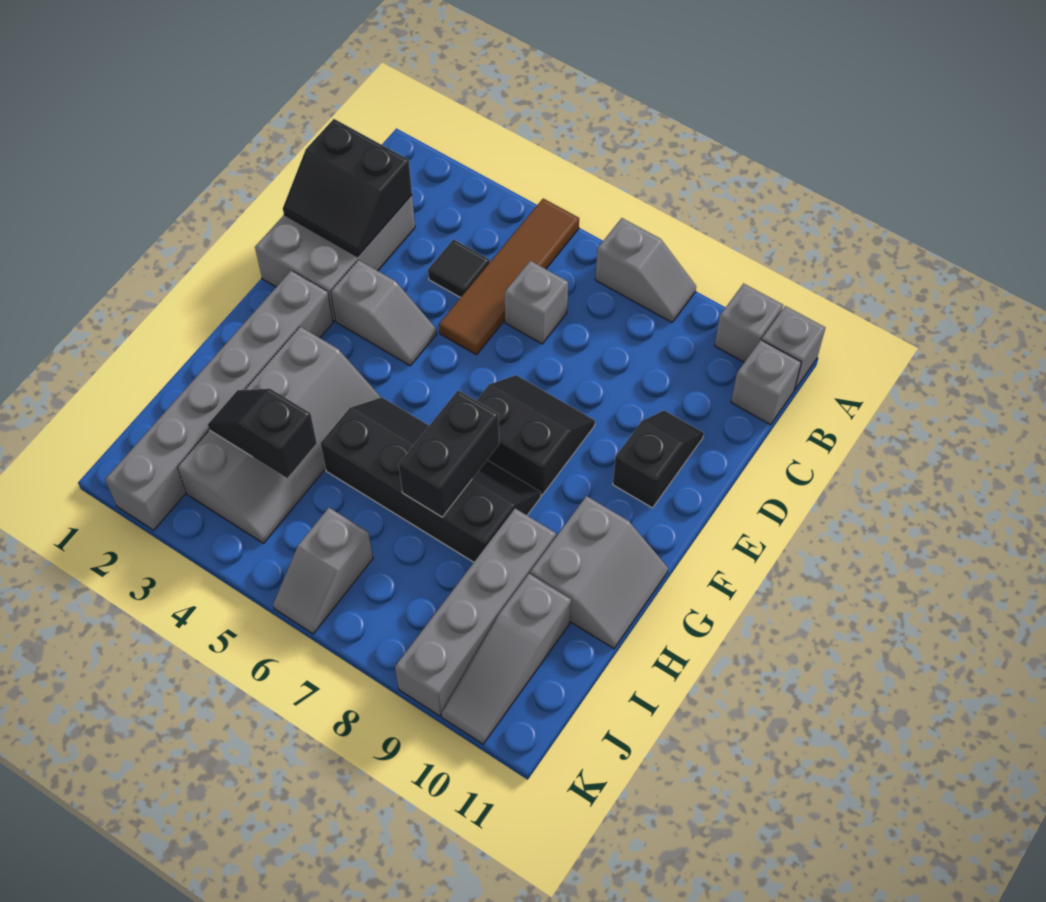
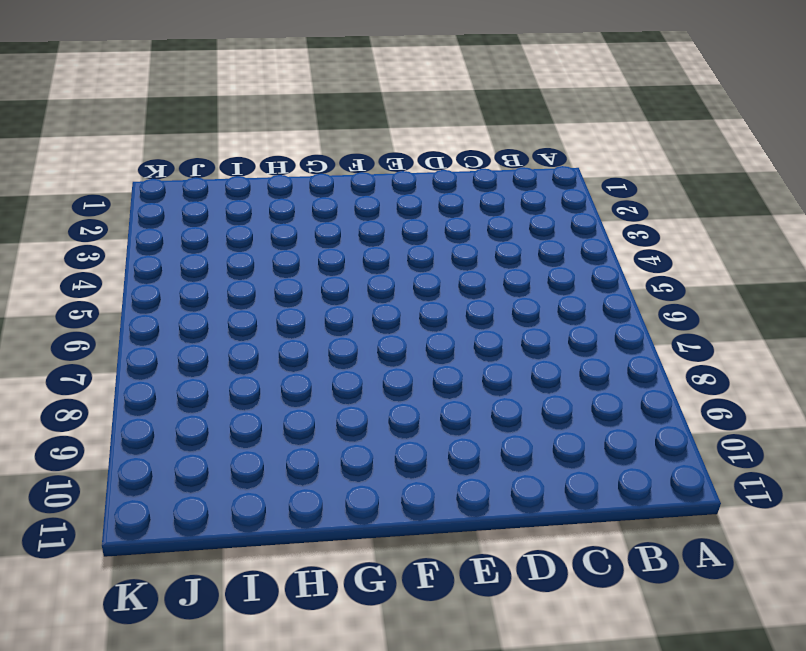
none -> brown 1x4 tile [439,199,579,355]
none -> grey 1x2 slope [595,218,696,322]
none -> grey 1x1 brick [715,284,783,362]

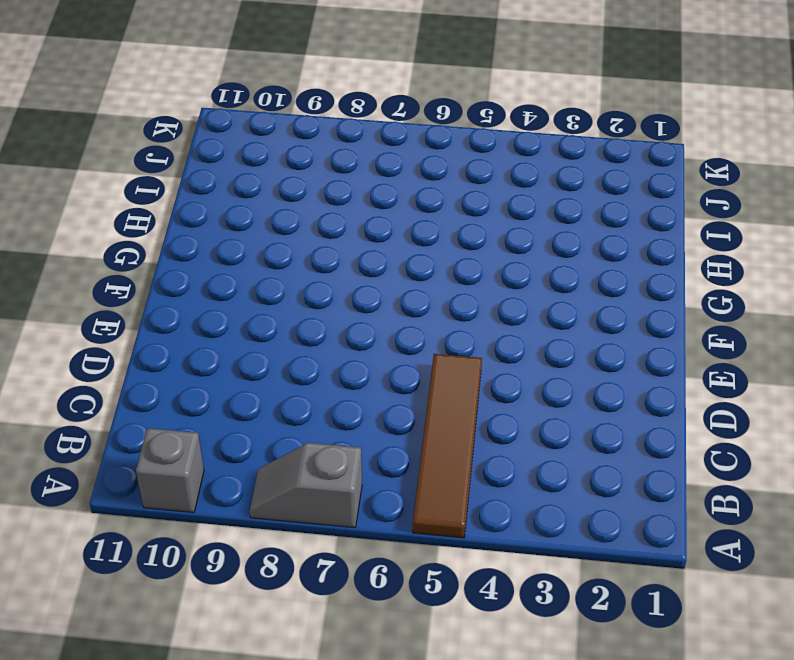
none -> grey 1x1 brick [762,306,825,390]
none -> grey 1x1 brick [731,340,801,425]
none -> grey 2x3 brick [255,195,415,321]

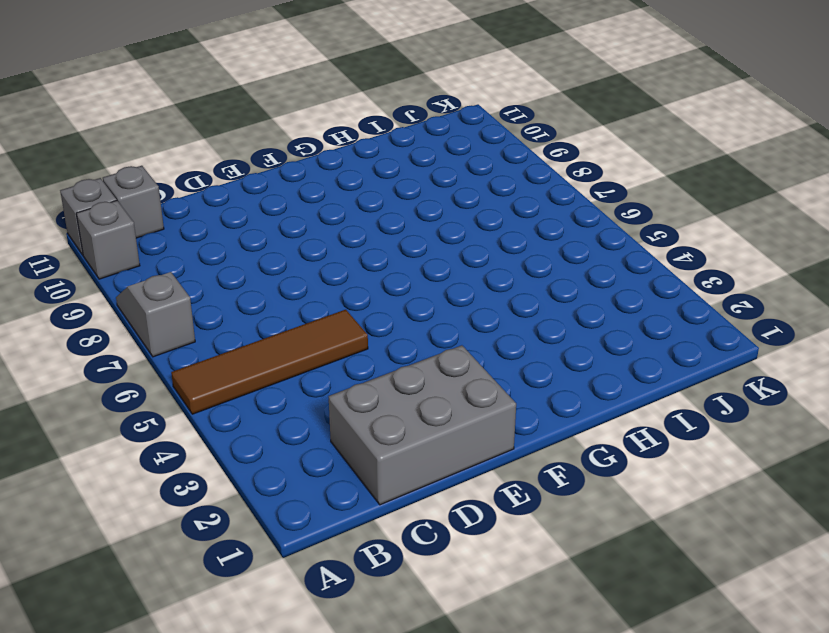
none -> black 1x1 tile [428,239,490,298]
none -> grey 1x1 brick [505,261,568,344]
none -> black 1x2 slope [613,410,704,508]

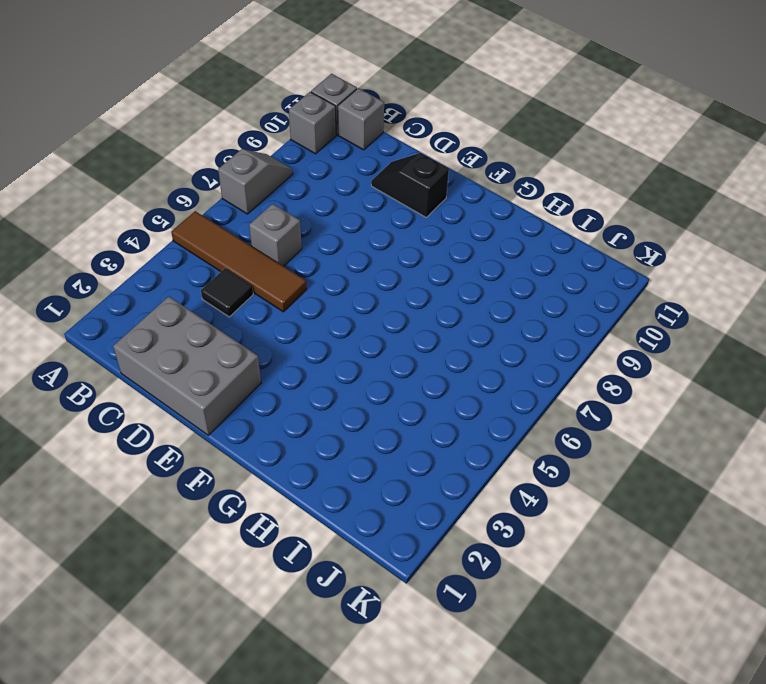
none -> grey 1x2 slope [331,260,437,366]
none -> black 2x2 slope [476,375,595,495]
none -> grey 1x6 brick [105,271,333,530]

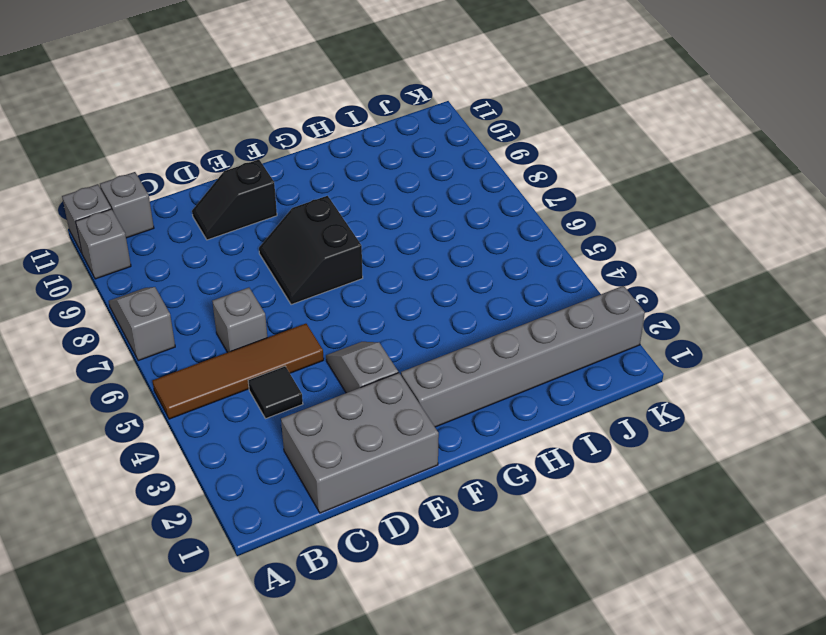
none -> grey 2x4 slope [178,327,380,543]
none -> black 2x4 slope [320,398,541,562]
none -> grey 2x2 slope [530,496,668,649]

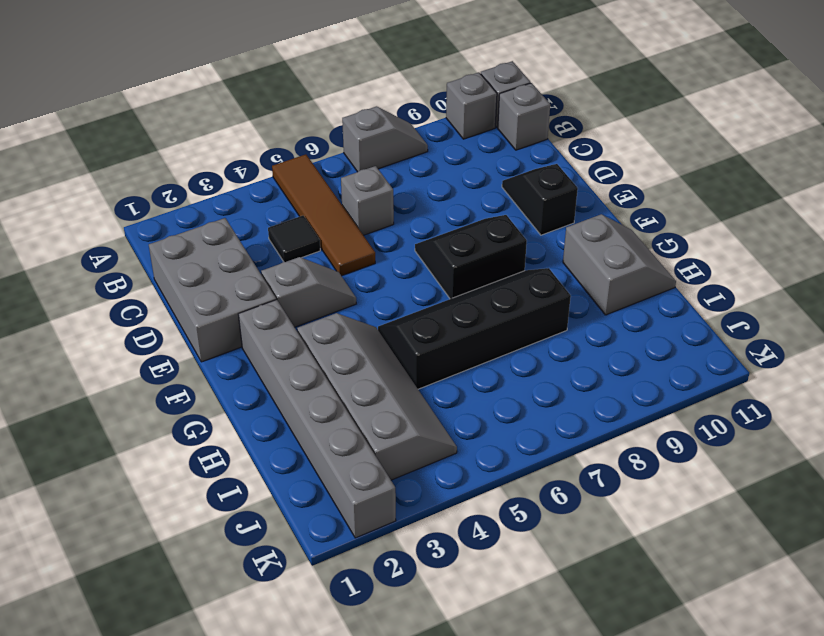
none -> grey 1x4 brick [395,509,556,716]
none -> grey 1x3 slope [441,574,571,744]
none -> grey 1x2 slope [273,508,373,634]

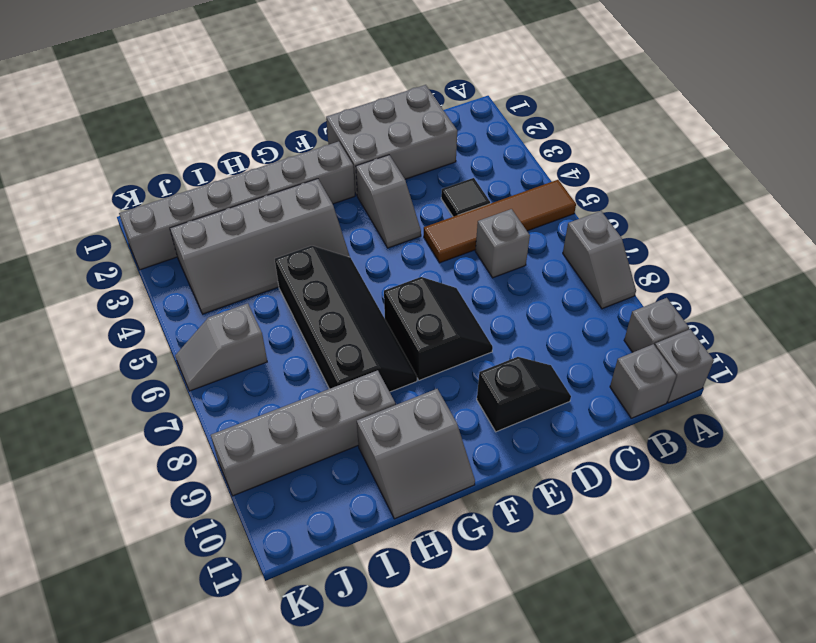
none -> grey 1x3 slope [441,574,571,744]
none -> black 2x2 slope [283,119,412,257]
none -> black 1x2 brick [399,390,499,517]

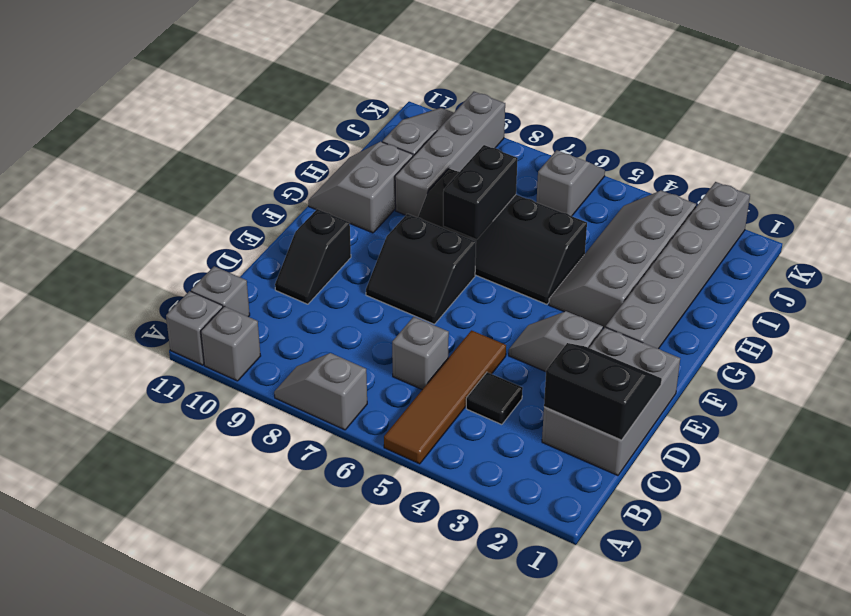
none -> black 1x2 slope [208,389,317,478]

